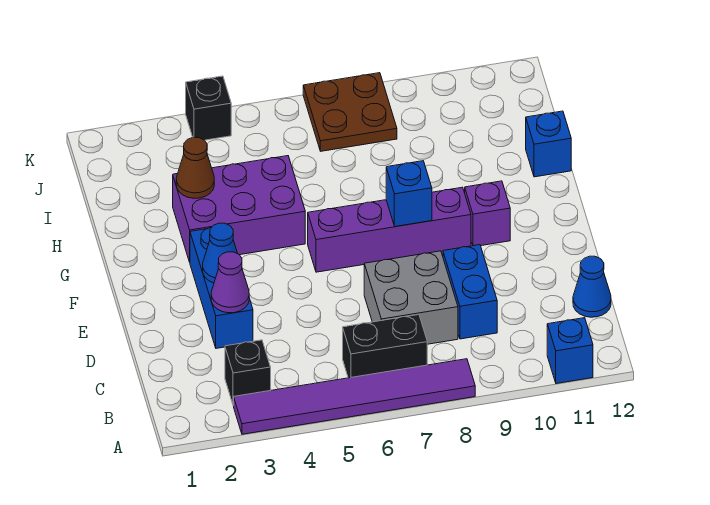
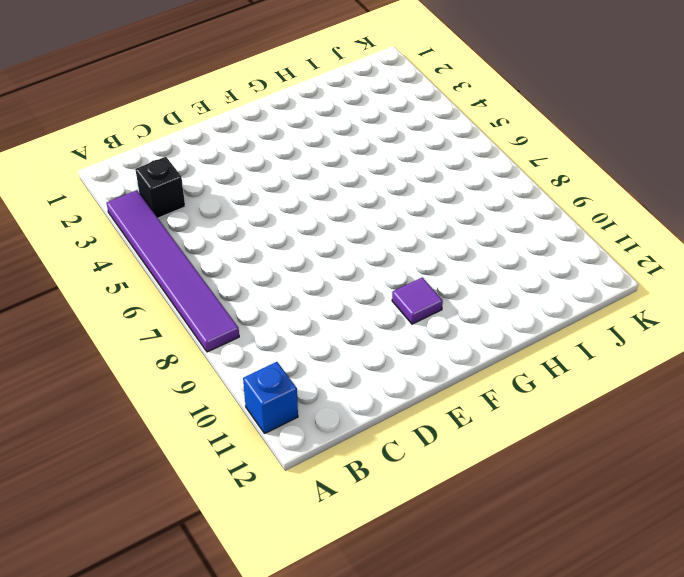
purple 1x1 tile [392,277,443,324] -> purple 1x1 brick [465,181,510,246]
none -> black 1x2 brick [343,315,427,378]
none -> grey 2x2 brick [364,251,458,344]
none -> blue 1x2 brick [443,245,497,339]

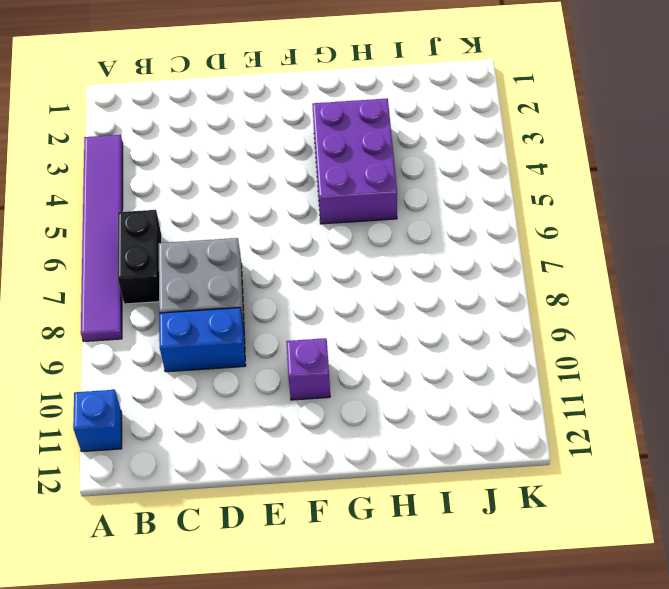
none -> black 1x1 brick [225,340,271,406]
none -> blue 1x1 cone [573,256,611,317]
none -> blue 1x3 brick [190,228,253,348]

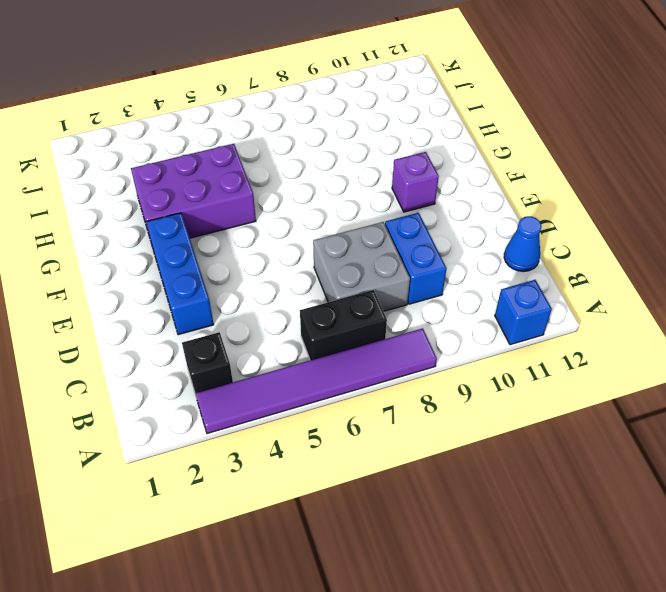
none -> purple 1x4 brick [308,187,471,272]
none -> blue 1x1 brick [526,111,571,177]
none -> brown 2x2 plate [303,73,397,151]

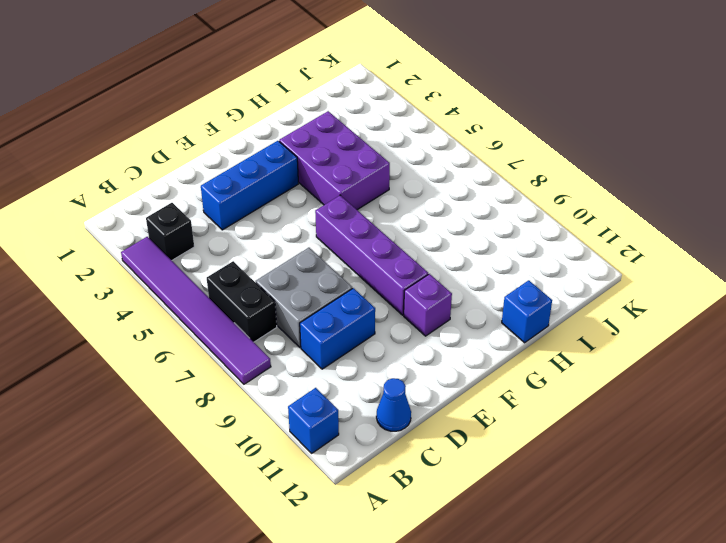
none -> brown 2x2 plate [303,73,397,151]
none -> black 1x1 brick [186,76,231,140]
none -> purple 1x1 cone [211,252,249,313]

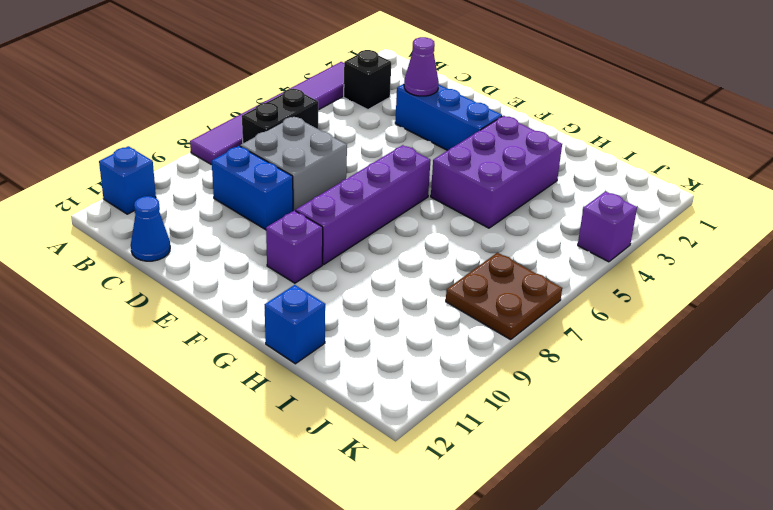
purple 1x1 brick [578,192,637,262] -> black 1x1 brick [186,76,231,140]
none -> blue 1x1 cone [203,223,238,283]
none -> blue 1x1 brick [386,161,432,227]
none -> brown 1x1 cone [176,137,214,198]

